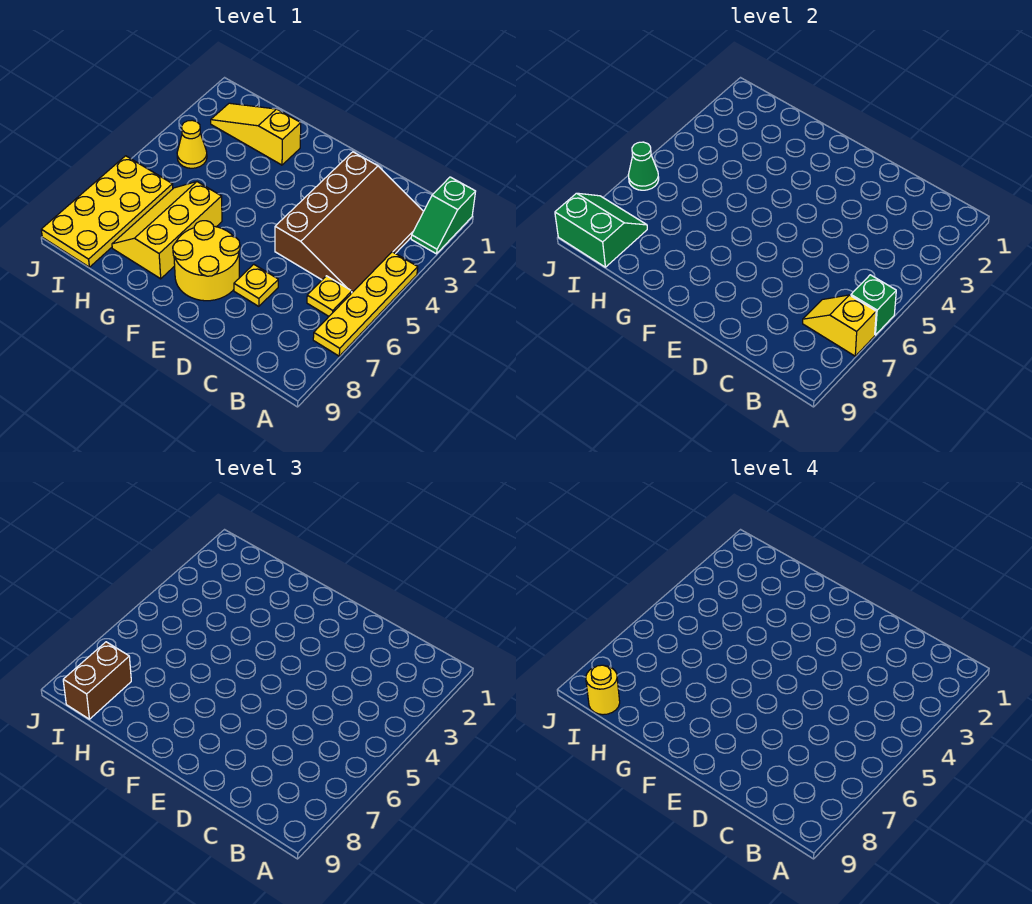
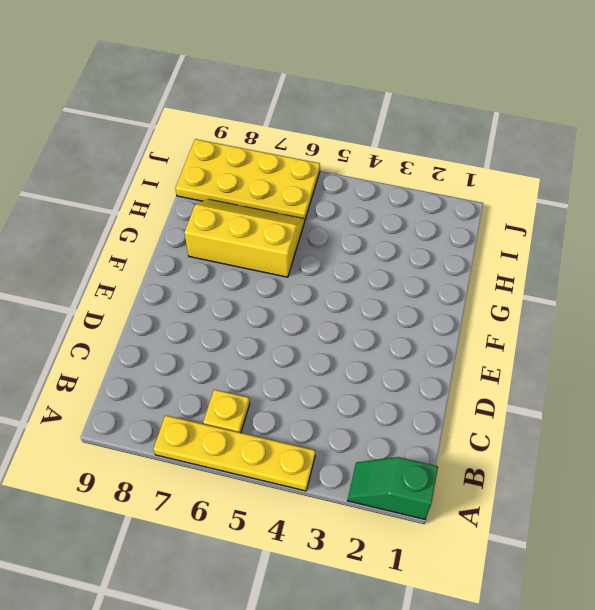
none -> brown 3x4 slope [275,152,424,292]
none -> yellow 1x1 plate [234,264,278,306]
none -> yellow 2x2 round brick [173,221,240,301]

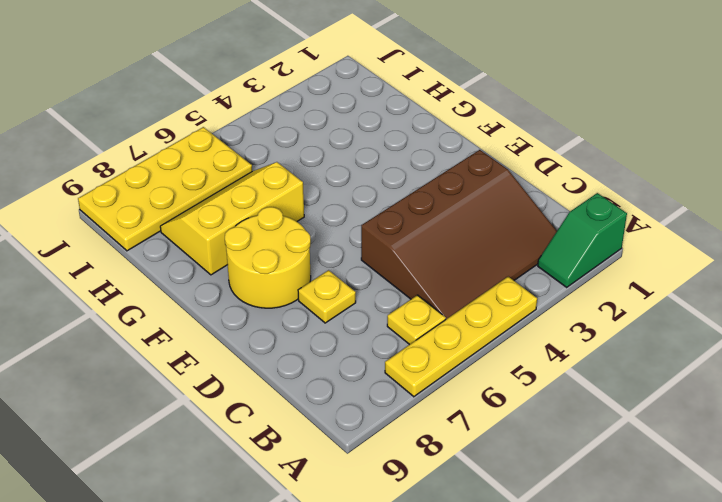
none -> yellow 1x3 slope [211,103,301,165]
none -> yellow 1x1 cone [177,120,207,168]
none -> green 1x1 brick [851,275,896,335]

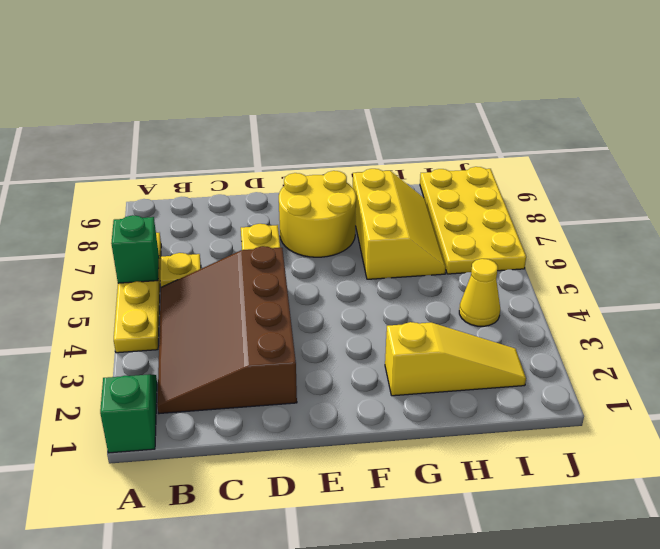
none -> yellow 1x2 slope [803,295,876,356]
none -> green 2x2 slope [555,193,647,267]
none -> green 1x1 cone [628,142,659,190]

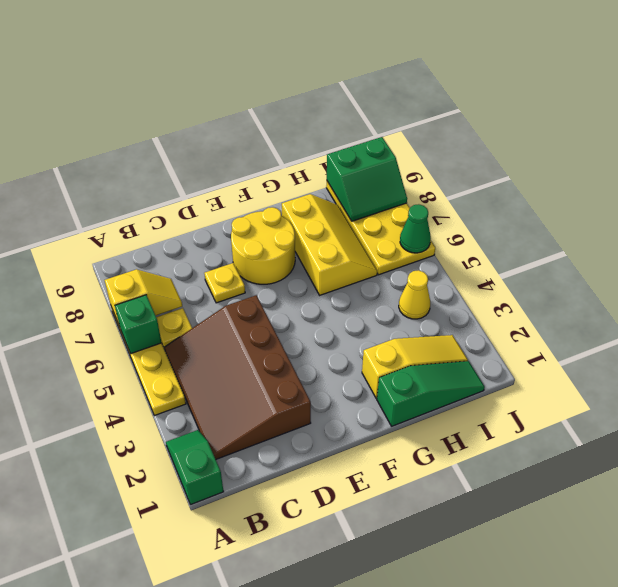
green 1x3 slope [377,361,485,426] -> none
none -> brown 1x2 brick [63,642,131,719]
none -> yellow 1x1 round brick [586,665,620,715]

